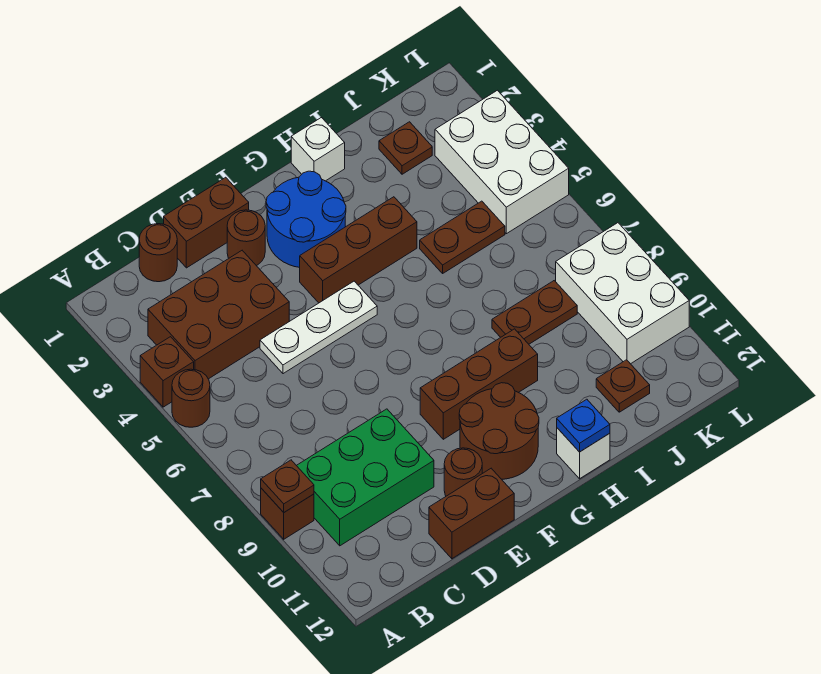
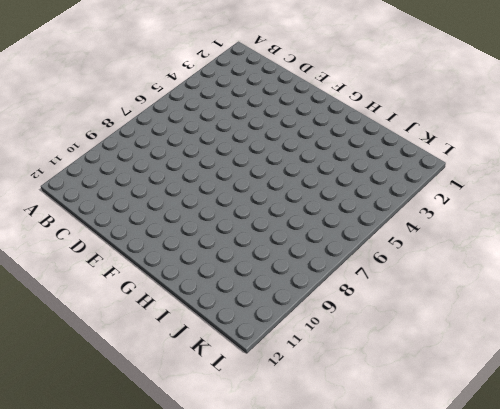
none -> brown 1x1 brick [140,337,194,407]
none -> brown 1x1 round brick [172,369,210,427]
none -> brown 1x1 brick [261,488,314,539]

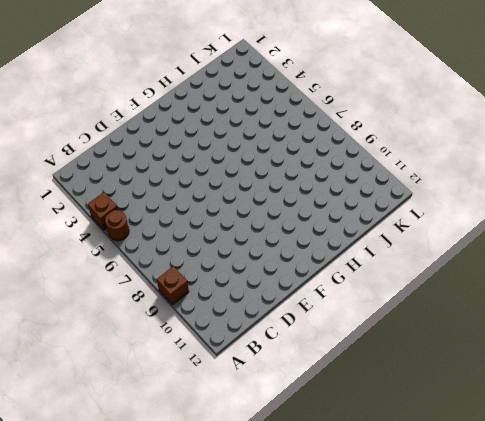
none -> brown 2x3 brick [148,251,289,379]
none -> green 2x3 brick [296,409,434,546]
none -> brown 1x1 round brick [139,224,177,282]

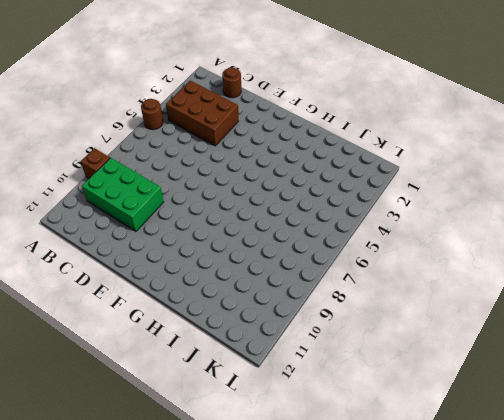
none -> brown 1x1 brick [140,337,194,407]
none -> brown 1x2 brick [164,177,249,268]
none -> white 1x3 plate [260,281,377,374]

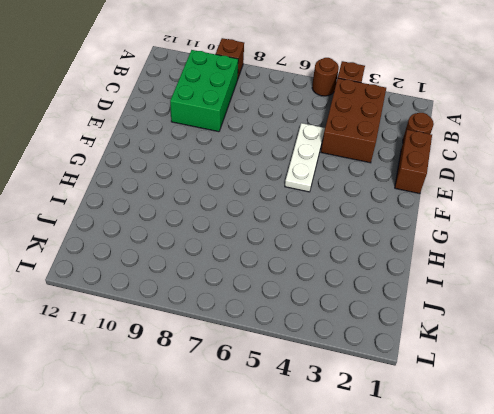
none -> brown 1x2 brick [429,468,514,559]
none -> brown 1x1 round brick [227,210,265,266]
none -> brown 1x1 round brick [444,448,482,496]

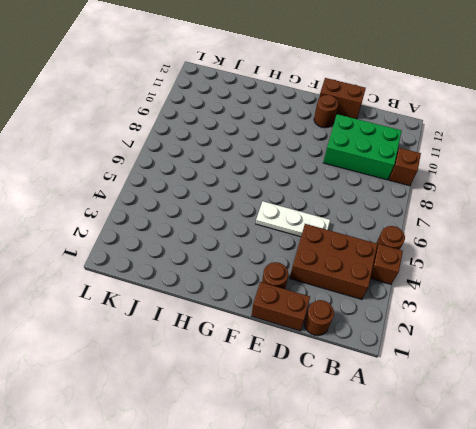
none -> blue 2x2 round brick [266,171,346,267]
none -> brown 1x3 brick [300,197,417,303]
none -> brown 1x3 brick [420,329,538,439]

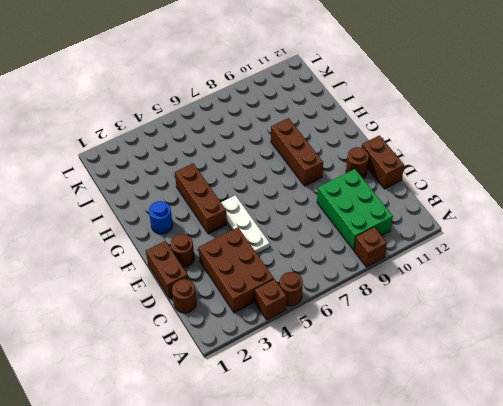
blue 1x1 round brick [149,201,173,234] -> blue 2x2 round brick [266,171,346,267]
none -> brown 2x2 round brick [459,383,539,479]
none -> white 1x1 brick [291,118,345,181]
none -> white 1x1 brick [557,428,610,479]

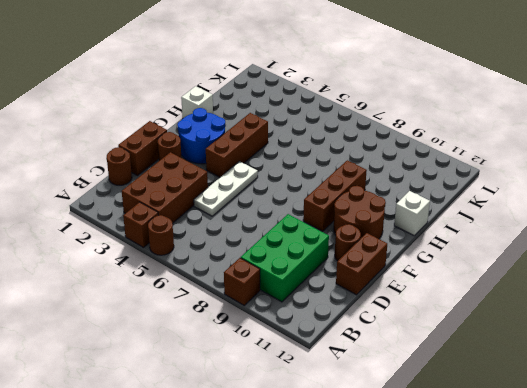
none -> brown 1x2 plate [420,201,505,273]
none -> brown 1x2 plate [492,281,577,344]
none -> brown 1x1 plate [379,122,432,174]

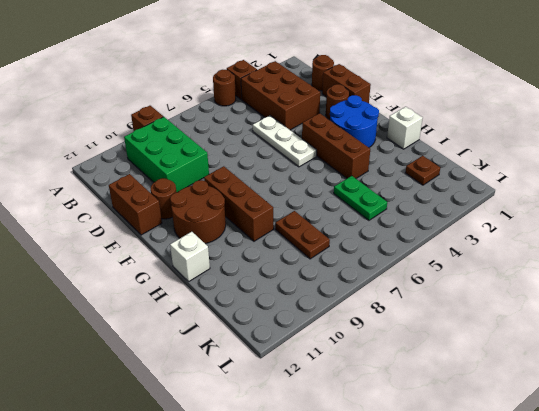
green 1x2 plate [334,176,387,220] -> brown 1x2 plate [420,201,505,273]
none -> brown 1x1 plate [596,360,650,412]
none -> white 2x3 brick [435,90,569,234]
none -> white 2x3 brick [556,223,689,364]

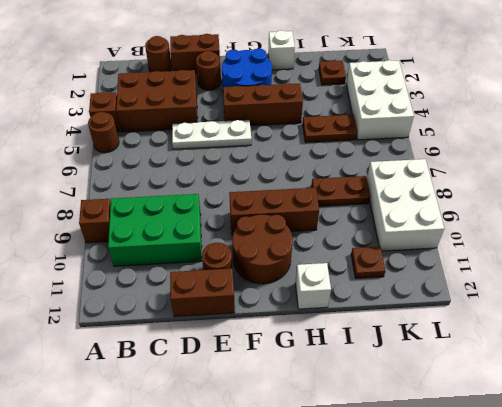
none -> brown 1x1 plate [261,460,314,512]
none -> blue 1x1 plate [557,399,610,452]

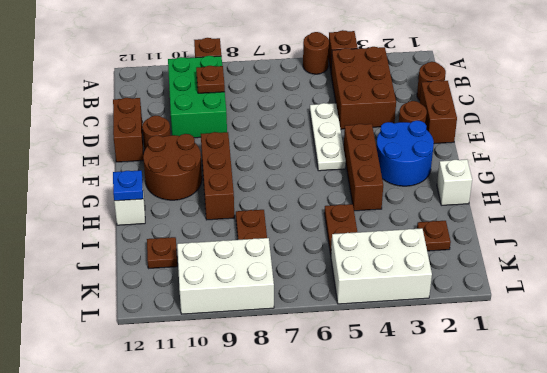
brown 1x1 plate [196,66,225,93] -> brown 1x1 plate moved to [261,460,314,512]

